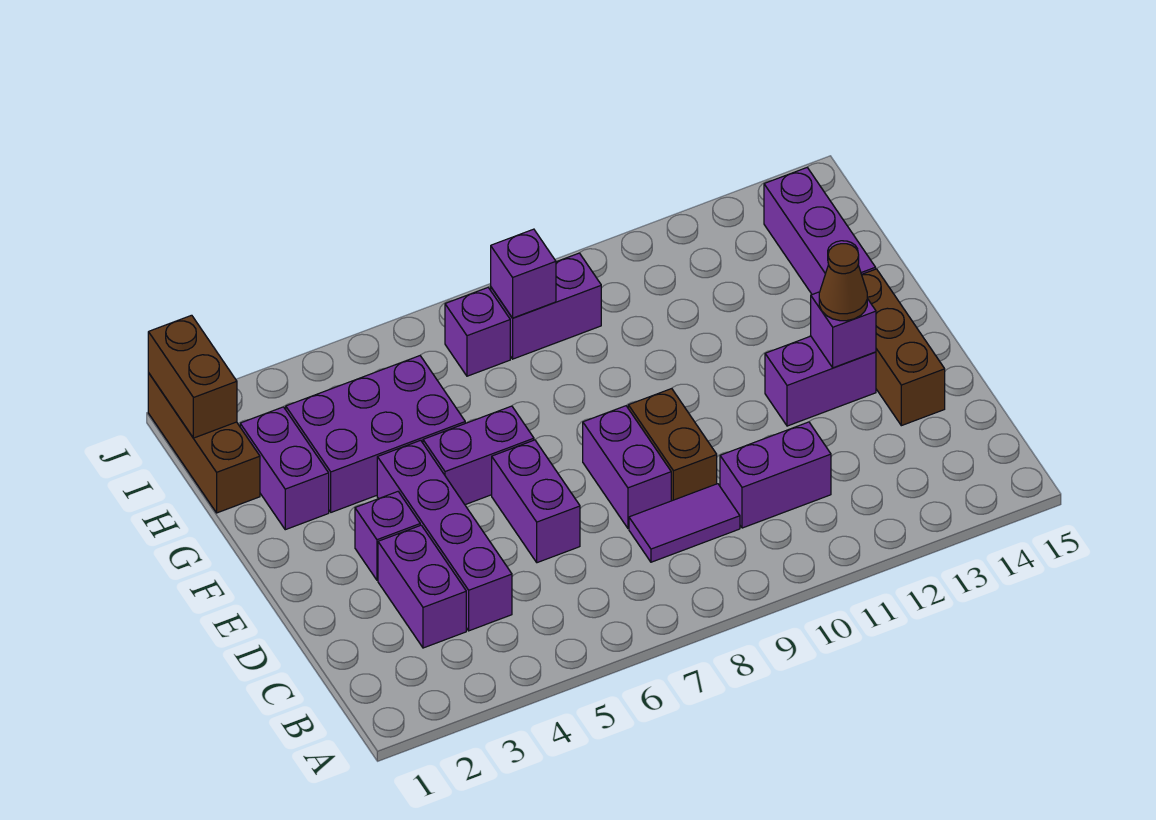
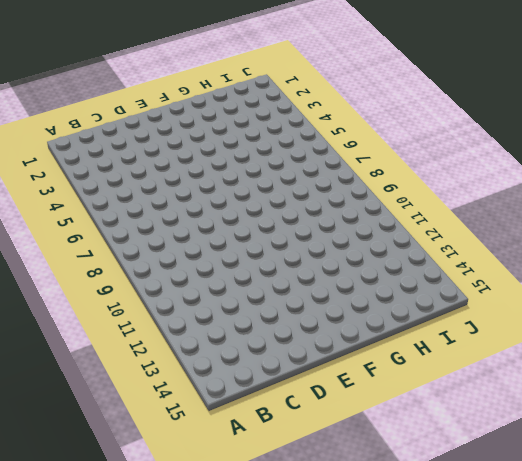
none -> purple 1x2 brick [378,525,466,648]
none -> purple 1x4 brick [377,440,512,631]
none -> purple 1x2 tile [629,484,740,562]

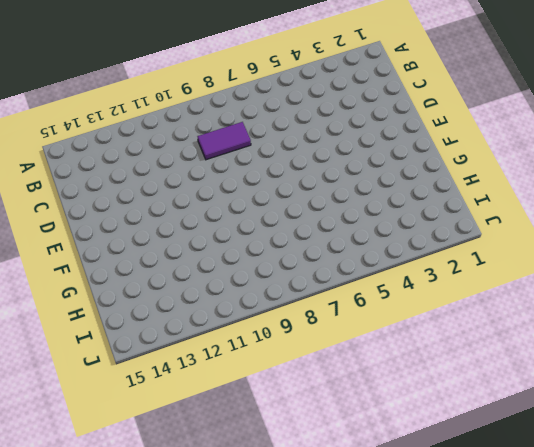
none -> purple 1x2 brick [378,525,466,648]
none -> purple 1x4 brick [377,440,512,631]
none -> purple 1x2 brick [720,422,831,528]

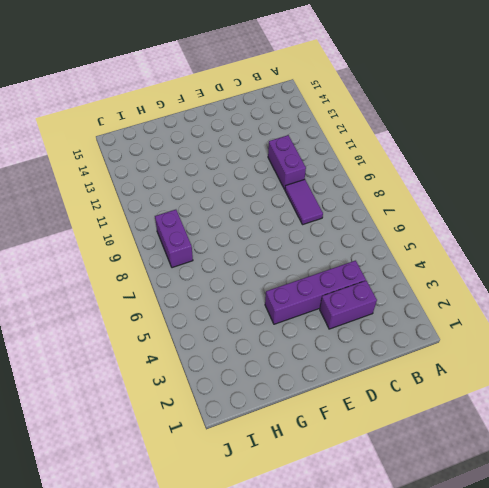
none -> purple 1x2 brick [492,440,580,563]
none -> purple 1x2 brick [583,406,671,528]
none -> brown 1x2 brick [628,389,717,501]

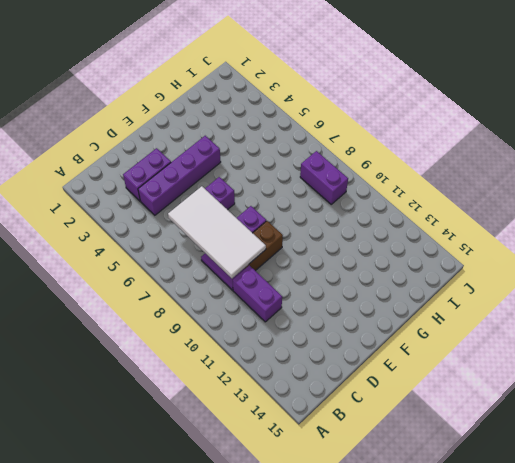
white 2x4 tile [168,186,266,278] -> none
none -> brown 1x3 brick [862,269,945,426]
none -> purple 1x1 brick [355,492,420,580]
none -> purple 1x2 brick [765,336,876,426]

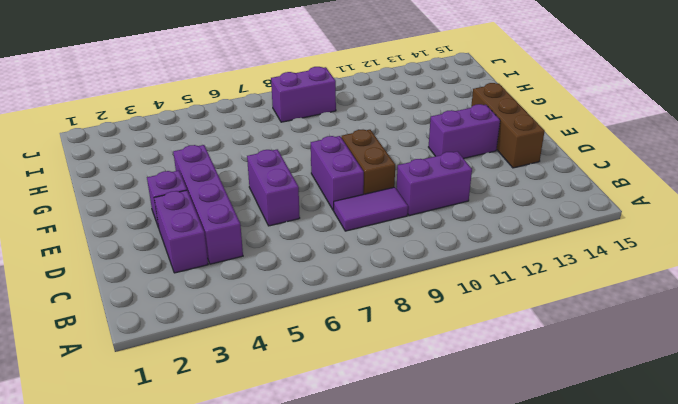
none -> purple 1x2 brick [423,406,534,505]
none -> purple 1x2 brick [240,407,329,530]
none -> purple 2x3 brick [286,356,465,512]

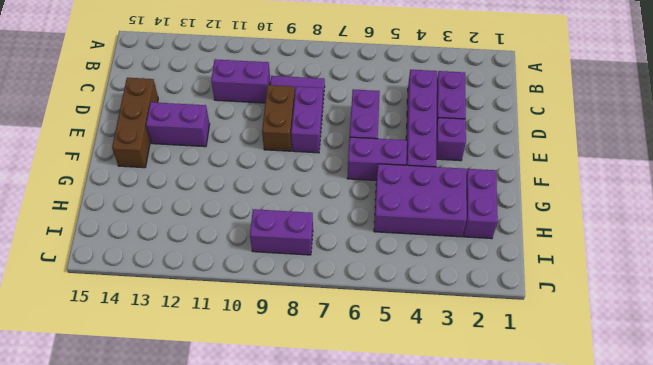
none -> purple 1x3 brick [764,167,876,295]
none -> brown 1x3 brick [148,373,260,513]
none -> purple 1x1 brick [445,287,510,376]

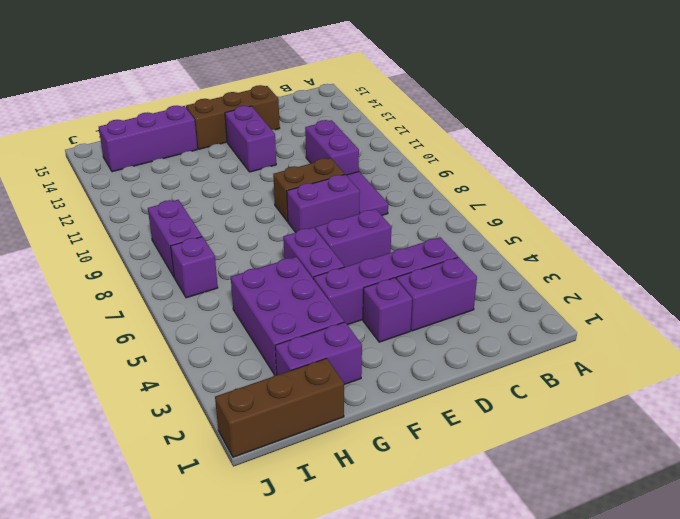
none -> purple 1x1 brick [811,292,876,368]
none -> brown 1x2 brick [148,315,237,438]
none -> purple 1x1 brick [491,229,556,318]

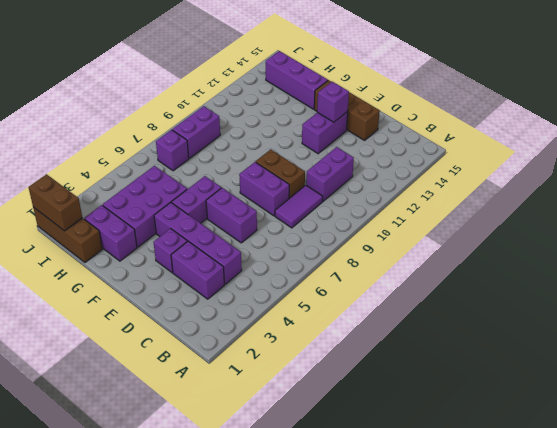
none -> purple 1x1 brick [491,229,556,318]
none -> brown 1x1 cone [819,244,867,321]

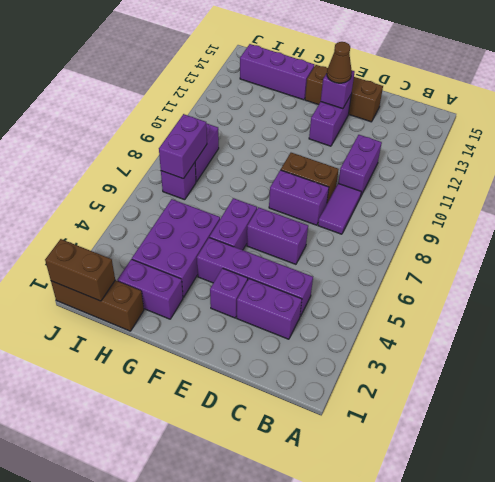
purple 1x2 brick [159,114,207,179] -> purple 1x1 brick [491,229,556,318]

